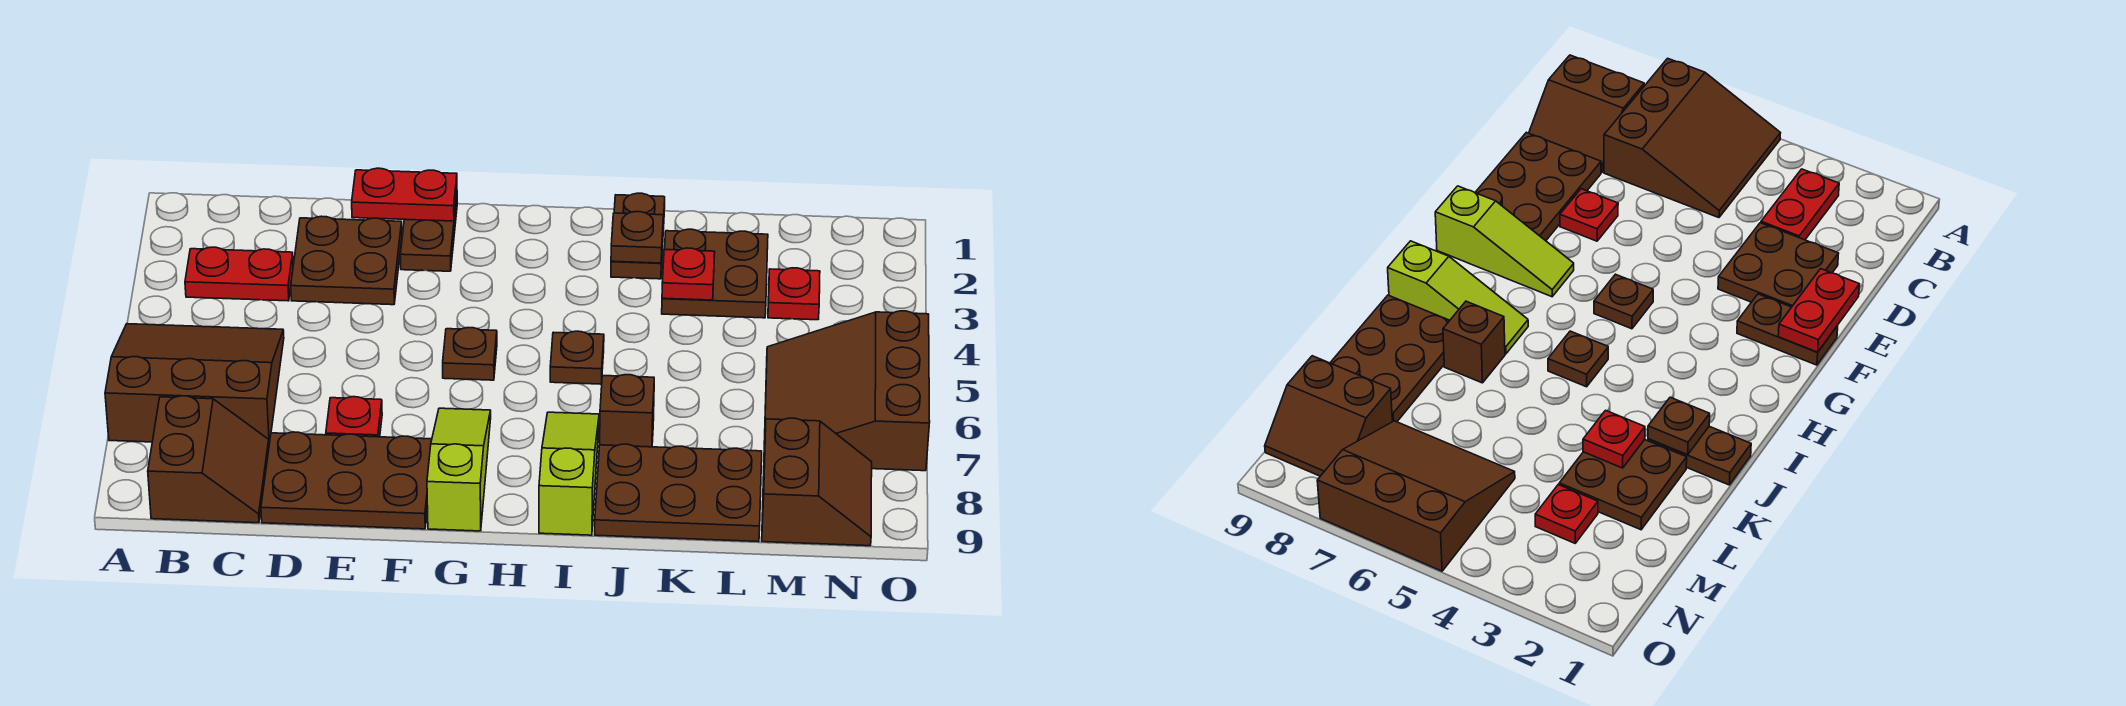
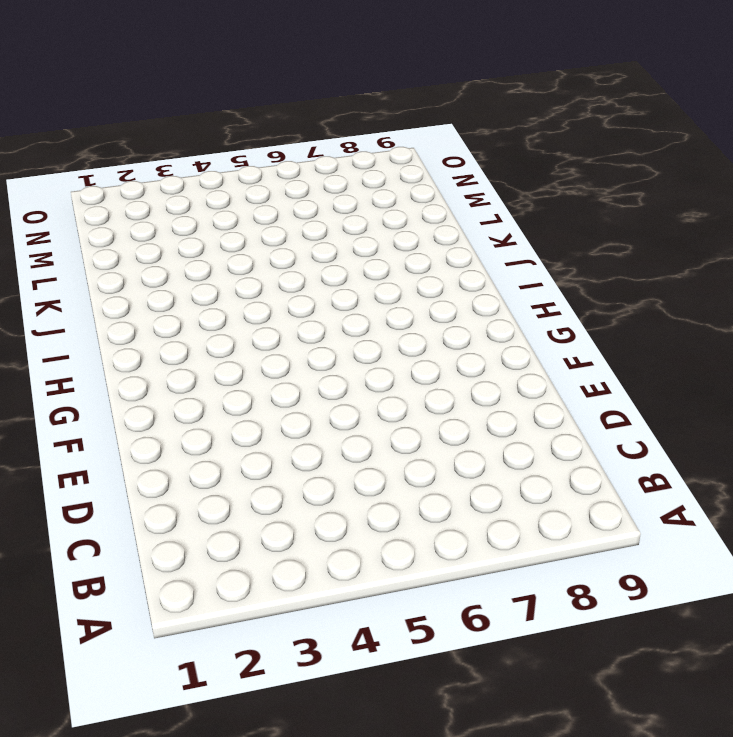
none -> brown 3x3 slope [105,324,284,443]
none -> red 1x2 plate [185,247,293,301]
none -> brown 2x2 slope [148,396,269,523]

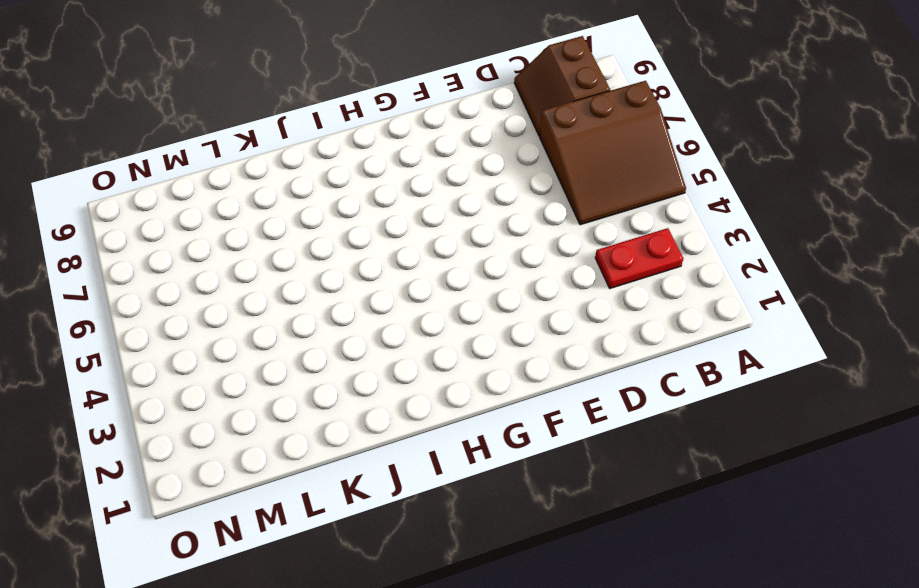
none -> brown 2x2 plate [291,216,402,305]
none -> brown 2x3 plate [261,432,432,529]
none -> red 1x1 plate [326,397,382,437]

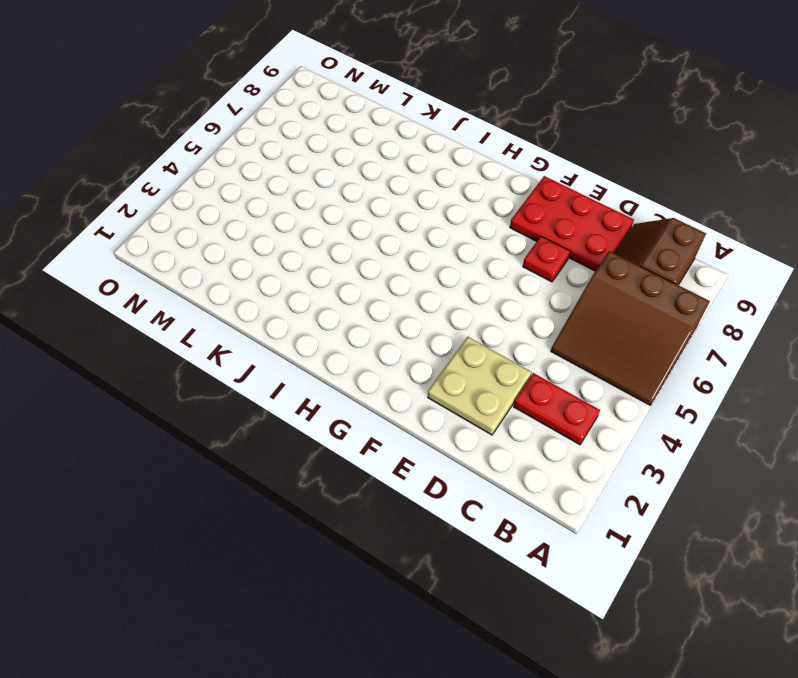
tan 2x2 plate [428,337,531,435] -> brown 2x2 plate [291,216,402,305]
red 2x3 plate [510,176,634,271] -> brown 2x3 plate [261,432,432,529]
none -> brown 1x2 plate [400,196,457,271]
none -> brown 1x1 plate [443,328,497,380]
none -> lime 1x3 slope [427,408,491,531]

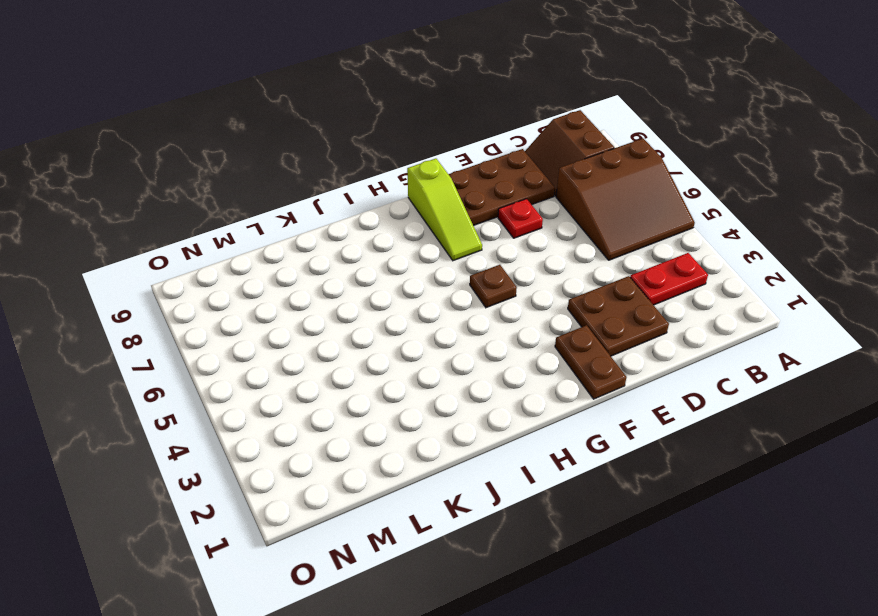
none -> brown 1x1 plate [550,331,604,384]
none -> lime 1x3 slope [539,412,599,535]
none -> brown 1x2 plate [611,193,665,279]

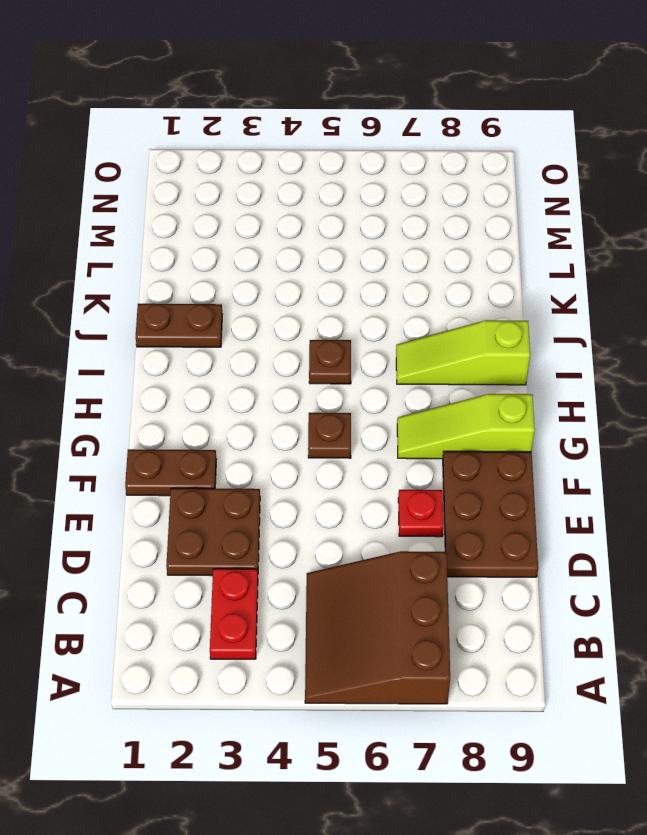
none -> brown 2x2 slope [148,396,269,523]
none -> brown 1x1 brick [600,375,654,447]
none -> brown 2x3 plate [595,444,762,542]

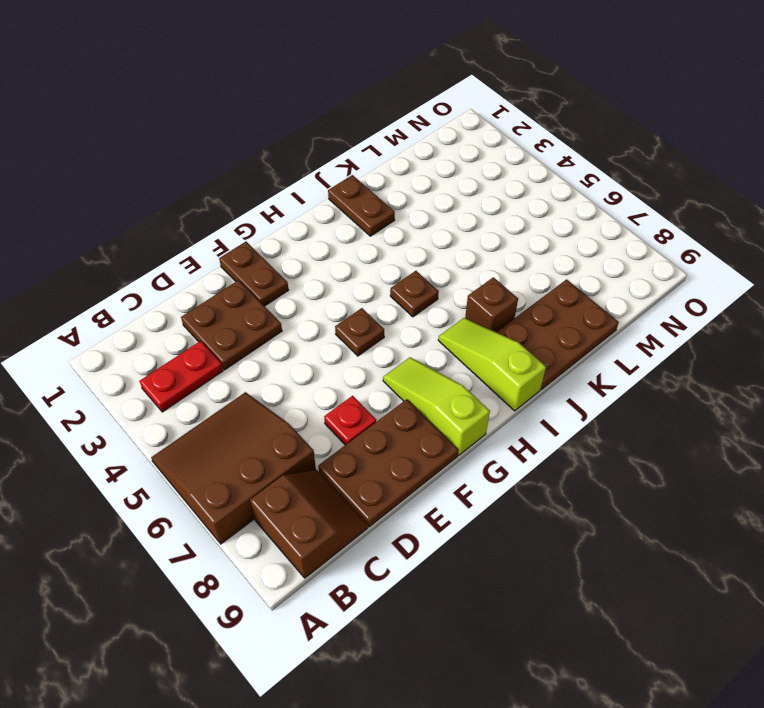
none -> brown 2x2 plate [662,229,768,318]
none -> red 1x1 plate [768,268,820,320]
none -> brown 3x3 slope [764,311,930,471]

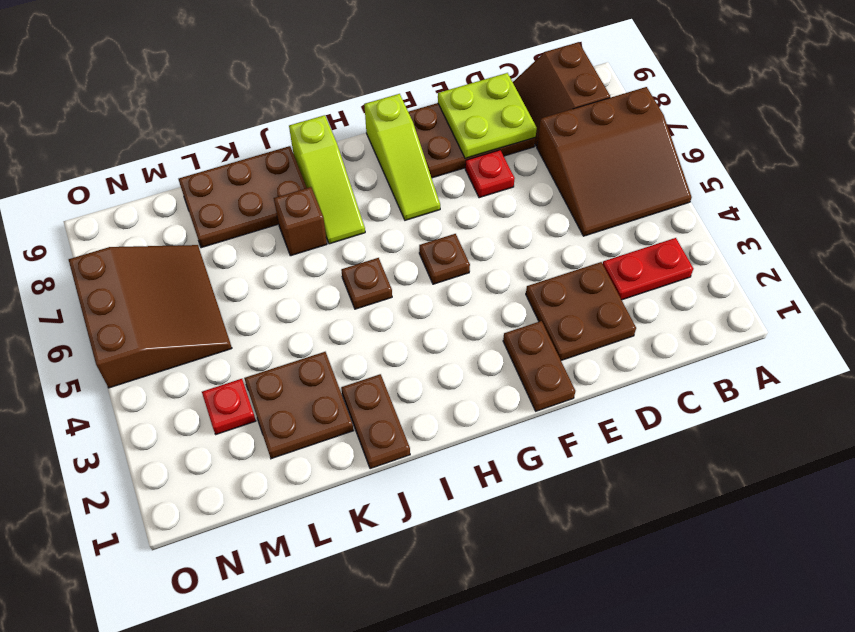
lime 2x2 plate [438,73,537,158] -> none
none -> brown 2x2 slope [762,418,872,546]
none -> red 1x2 plate [352,168,457,221]
none -> brown 1x1 plate [611,212,663,263]

